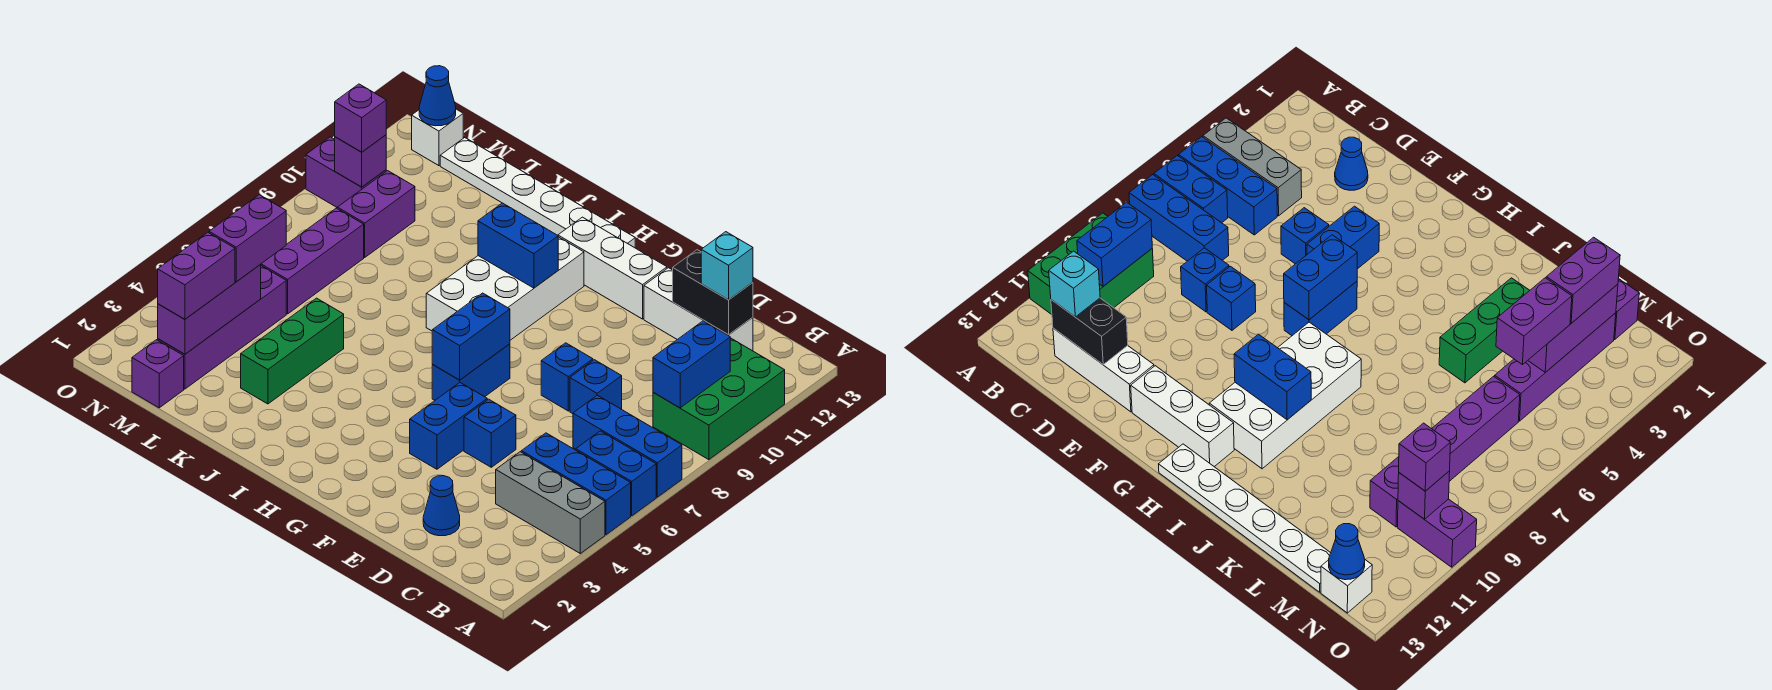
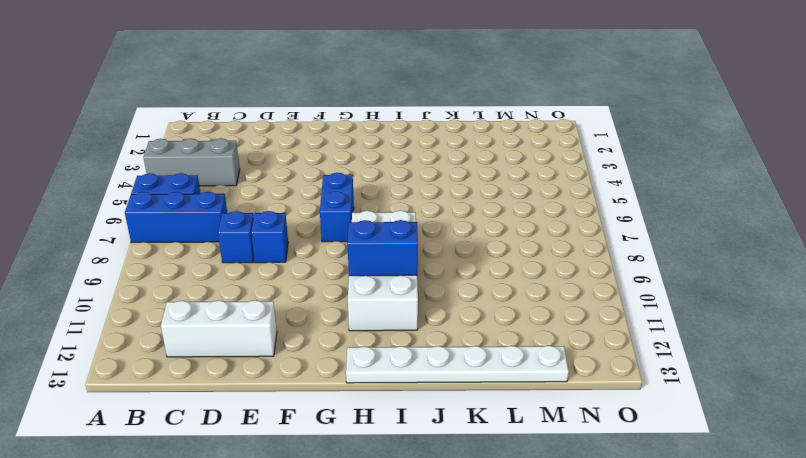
none -> blue 1x3 brick [521,433,631,535]
none -> green 2x3 brick [653,338,785,460]
none -> blue 1x1 cone [423,476,460,536]
none -> blue 1x1 brick [464,399,516,467]

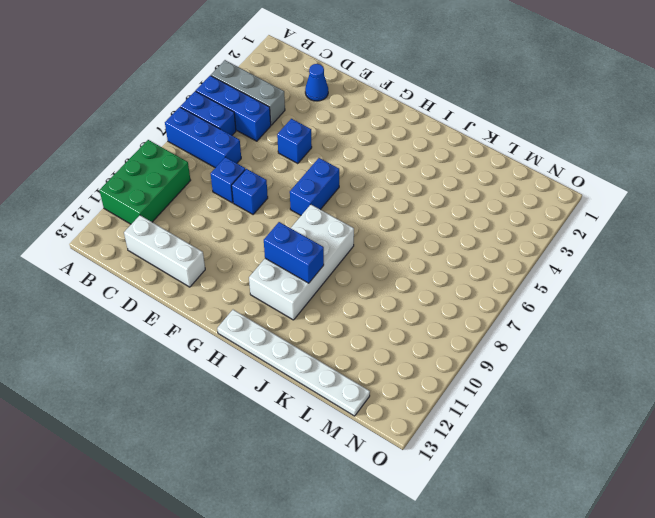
none -> blue 1x2 brick [410,383,487,469]
none -> white 1x3 brick [558,217,667,319]
none -> green 1x3 brick [241,298,344,404]
none -> purple 1x1 brick [132,340,184,408]

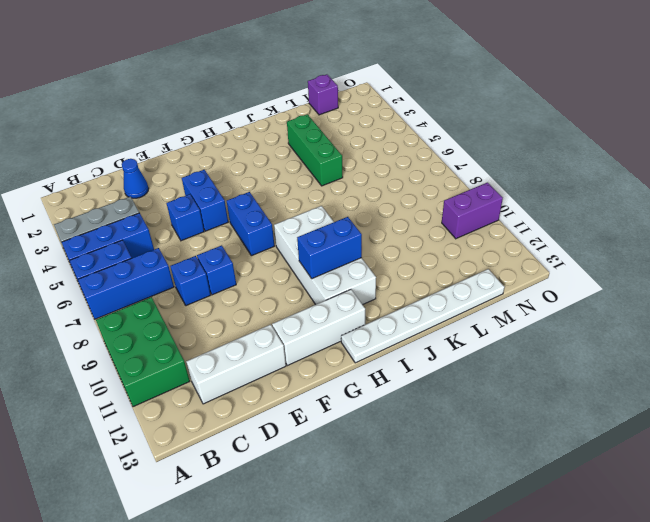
none -> purple 1x4 brick [158,266,286,389]
none -> purple 1x3 brick [260,208,364,314]
none -> purple 1x2 brick [337,171,415,257]
none -> white 1x1 brick [412,109,463,166]

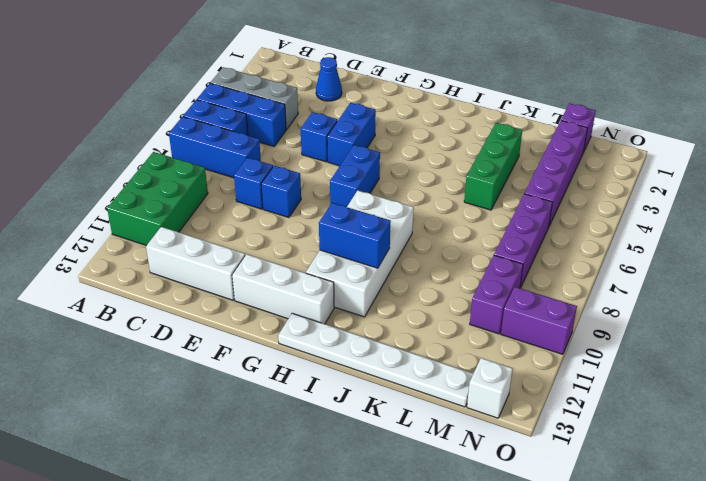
none -> blue 1x2 brick [653,321,730,408]
none -> black 1x2 brick [673,250,753,335]
none -> blue 1x2 brick [432,293,510,380]
none -> purple 1x3 brick [158,265,261,354]

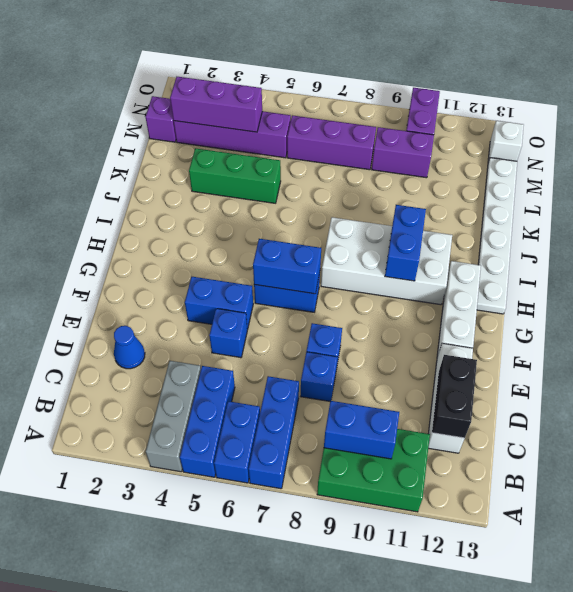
none -> purple 1x1 brick [335,135,386,187]
none -> blue 1x1 cone [419,66,456,126]
none -> cyan 1x1 brick [701,232,753,300]
none -> purple 1x2 brick [158,232,235,319]

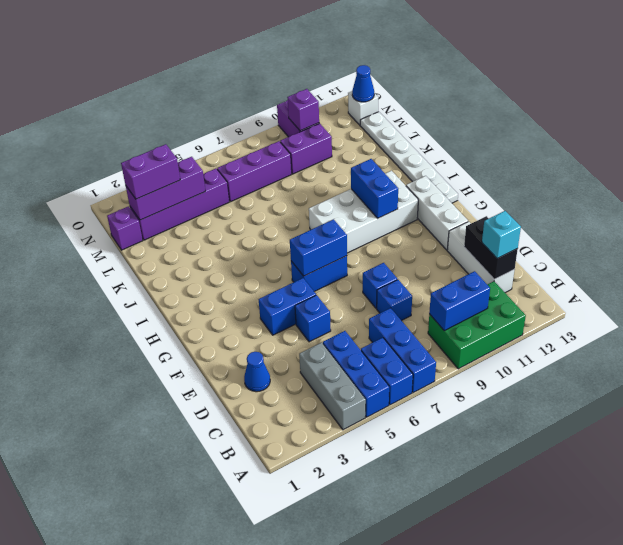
none -> green 1x3 brick [241,298,344,404]
none -> purple 1x2 brick [209,195,286,282]
none -> purple 1x1 brick [335,84,386,152]

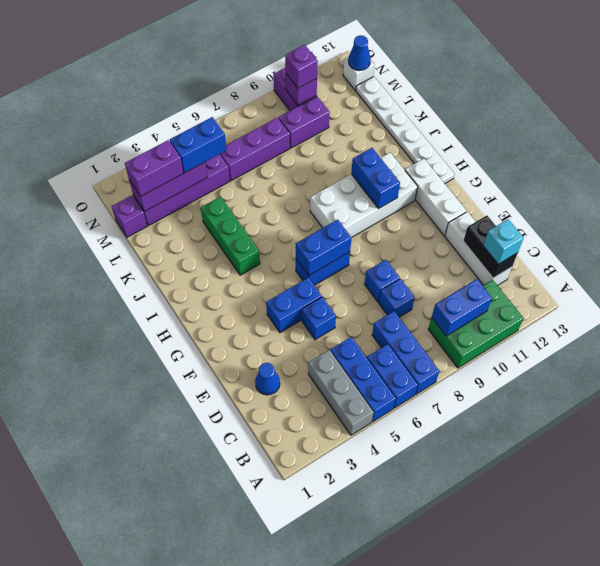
green 1x3 brick [201,196,260,275] -> green 1x3 brick turned to [241,298,344,404]
blue 1x2 brick [170,117,227,172] -> purple 1x2 brick [209,195,286,282]

